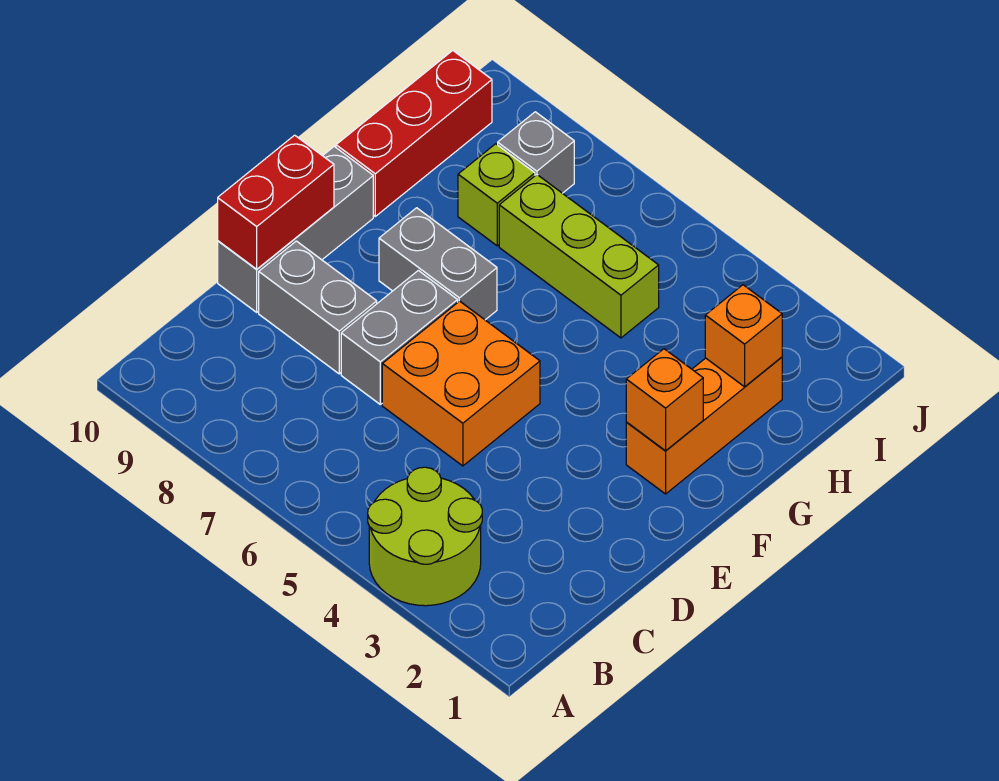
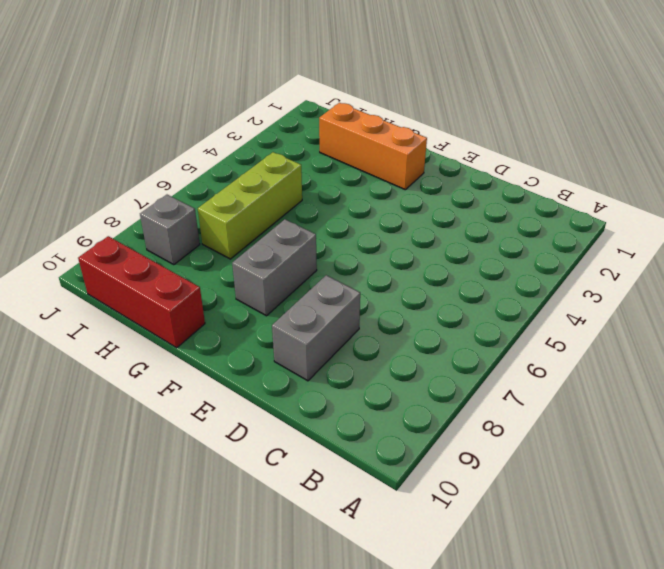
none -> lime 2x2 round brick [368,467,482,606]
none -> orange 2x2 brick [382,301,540,466]
none -> grey 1x2 brick [341,270,458,404]

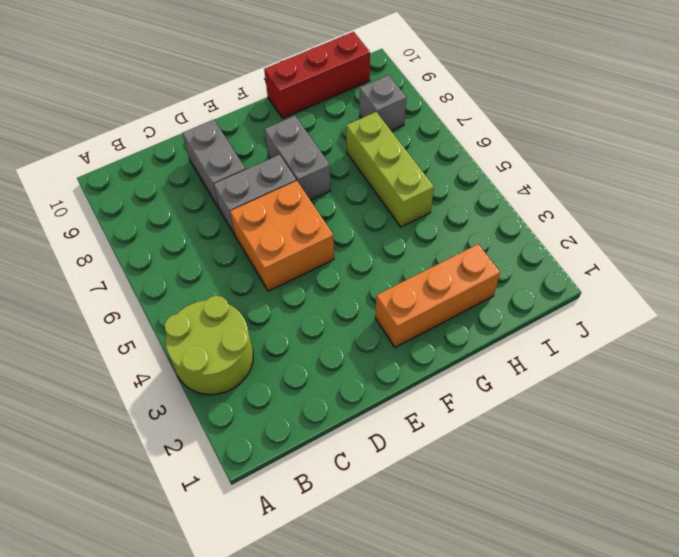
none -> grey 1x3 brick [218,147,373,312]
none -> lime 1x1 brick [458,144,535,246]
none -> red 1x2 brick [218,135,334,269]

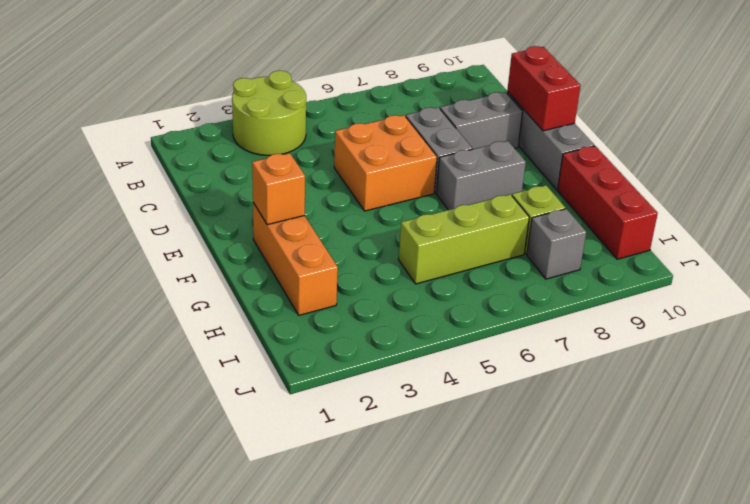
none -> orange 1x1 brick [705,285,782,387]

